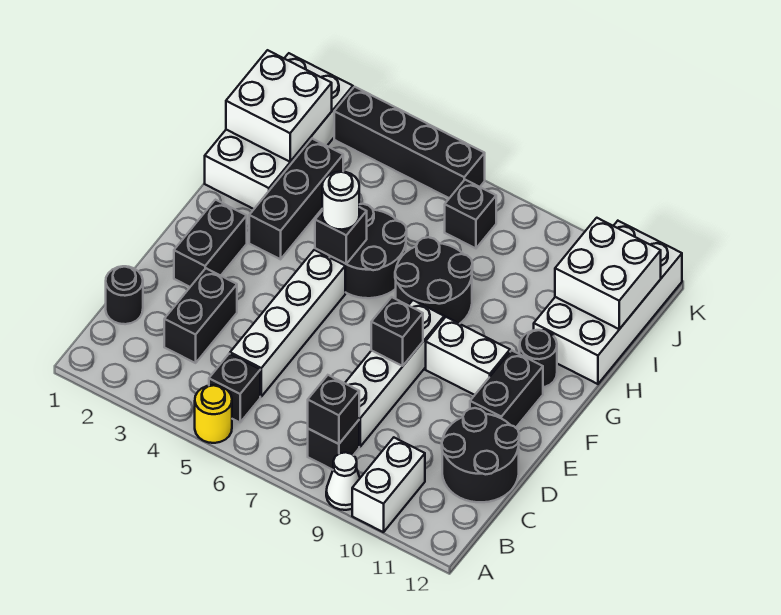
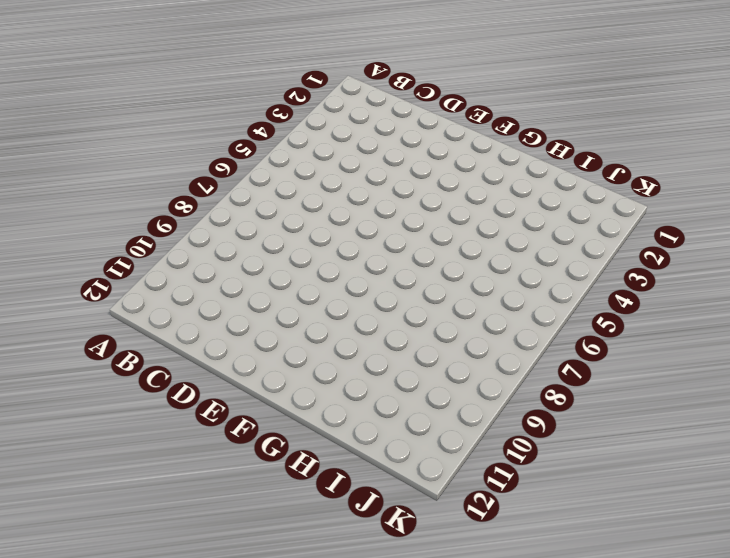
none -> yellow 1x1 round brick [195,385,232,443]
none -> white 1x1 cone [326,452,360,510]
none -> white 1x2 brick [352,438,425,532]

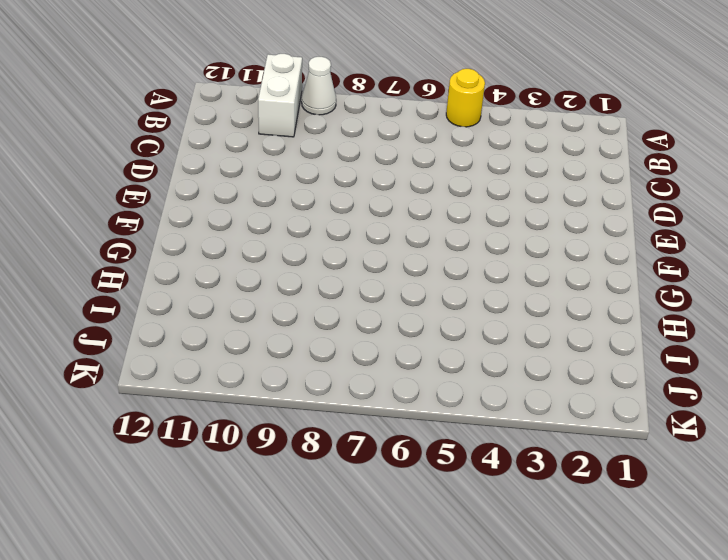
none -> black 1x1 brick [209,354,260,422]
none -> black 1x1 brick [308,420,359,470]
none -> black 1x1 round brick [106,266,143,324]

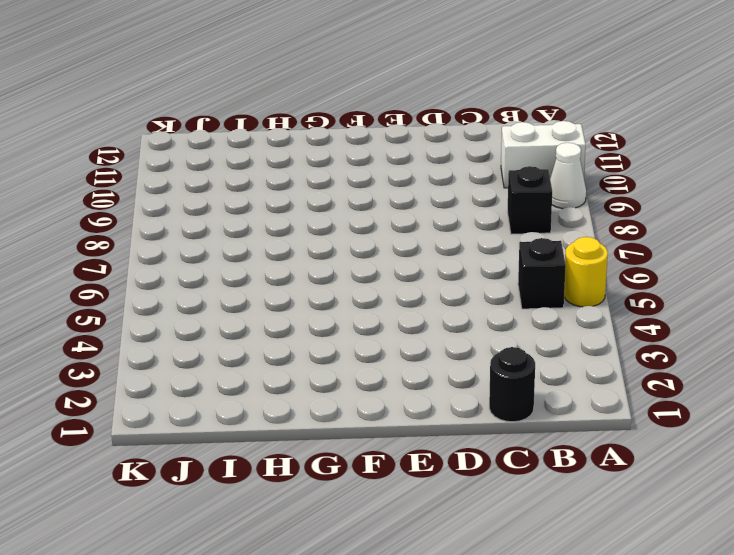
none -> black 1x2 brick [164,268,237,363]
none -> white 1x4 brick [230,250,345,396]
none -> white 1x4 brick [345,300,444,447]

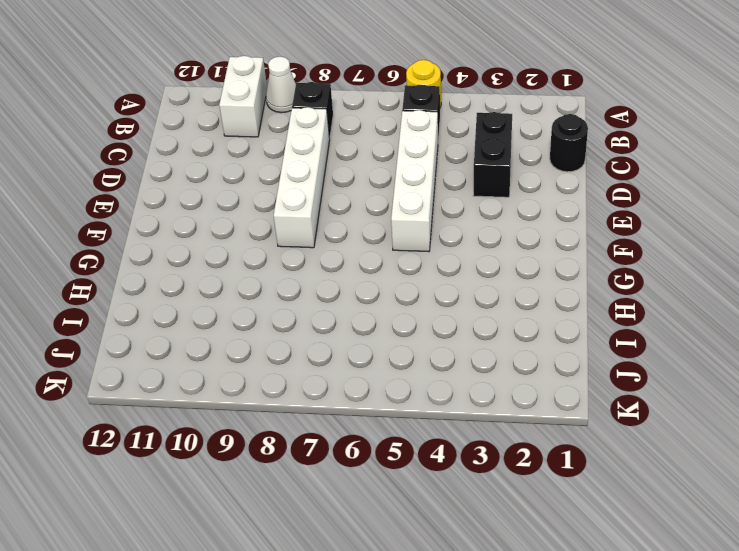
none -> black 2x2 round brick [442,408,519,502]
none -> black 1x2 brick [174,200,247,287]
none -> black 1x2 brick [470,350,543,428]

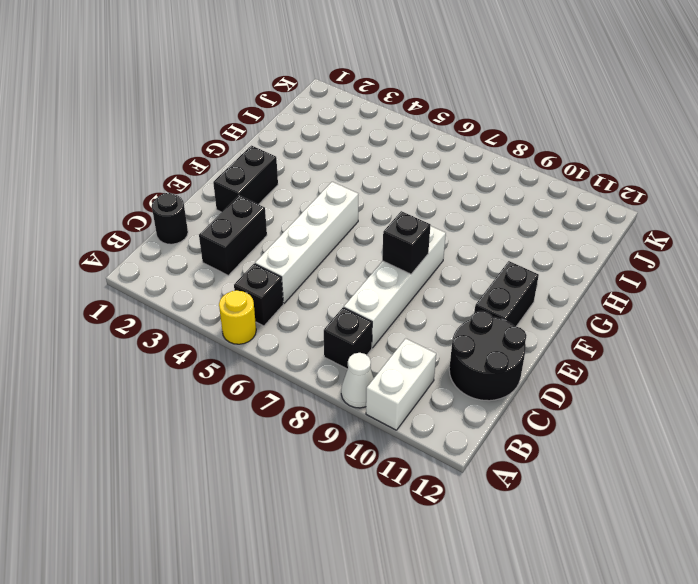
none -> white 1x2 brick [426,317,510,395]
none -> black 1x3 brick [249,139,343,259]
none -> black 2x2 round brick [330,204,407,298]

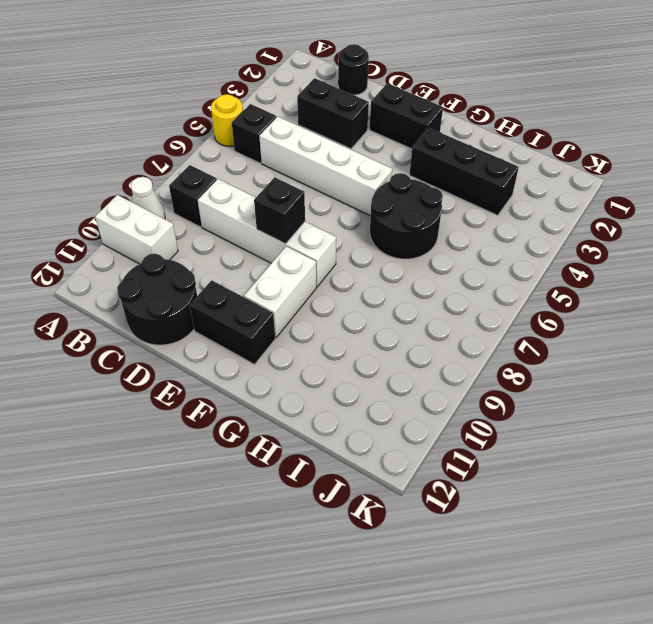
none -> black 2x2 round brick [395,237,473,324]
none -> black 1x1 round brick [520,330,557,387]
none -> white 2x4 brick [205,53,353,209]

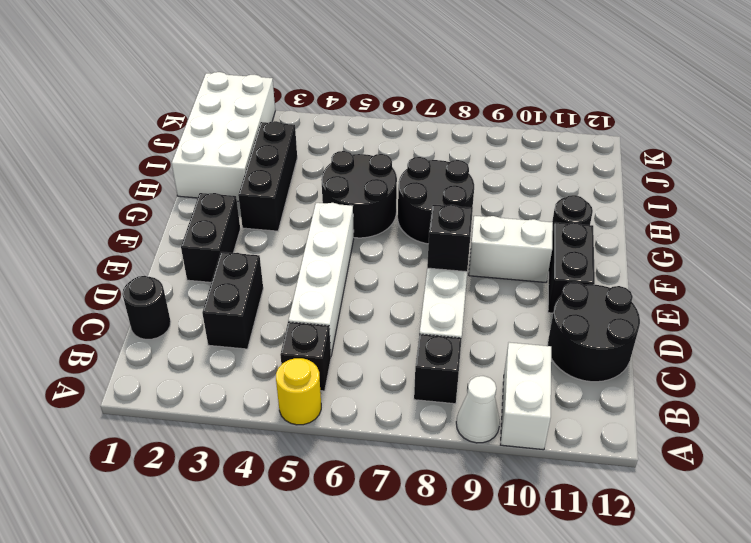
none -> white 2x4 brick [534,221,682,384]
none -> black 1x1 brick [445,180,496,248]
none -> black 1x4 brick [334,87,485,198]

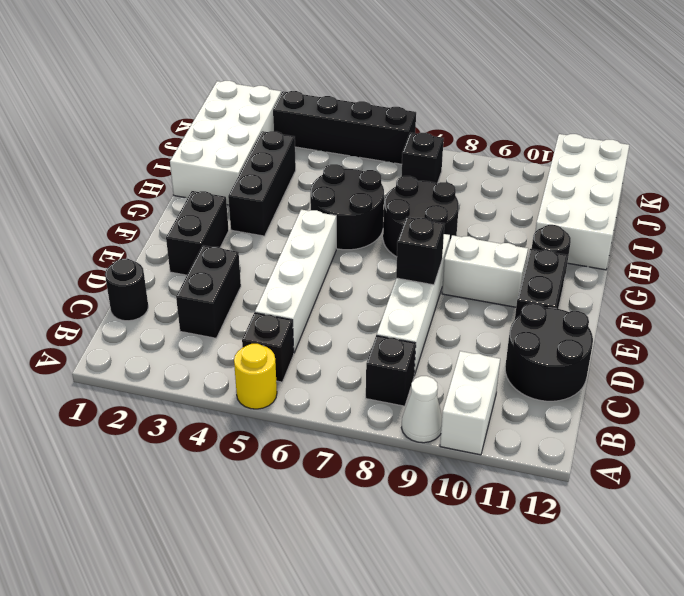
none -> black 1x1 brick [308,375,359,444]
none -> black 1x1 brick [315,207,367,264]
none -> white 2x2 brick [226,50,332,162]

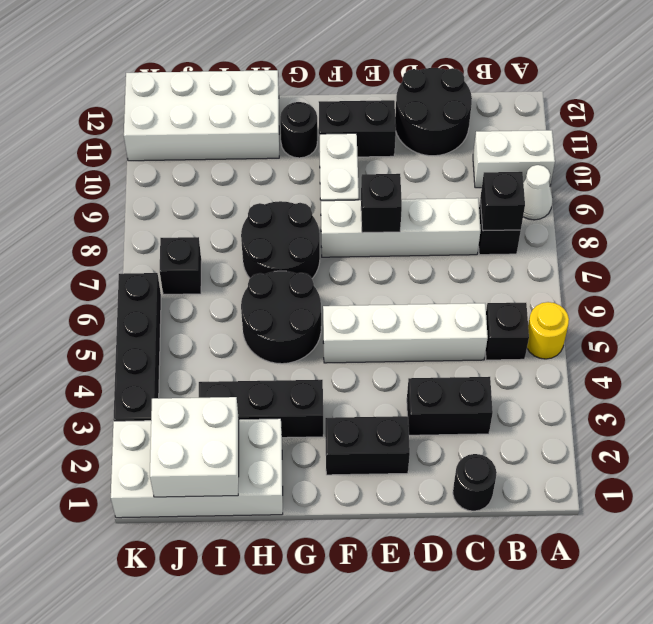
none -> black 1x1 brick [315,207,367,264]
none -> white 2x2 brick [555,218,661,329]
none -> white 1x1 round brick [322,172,359,230]

